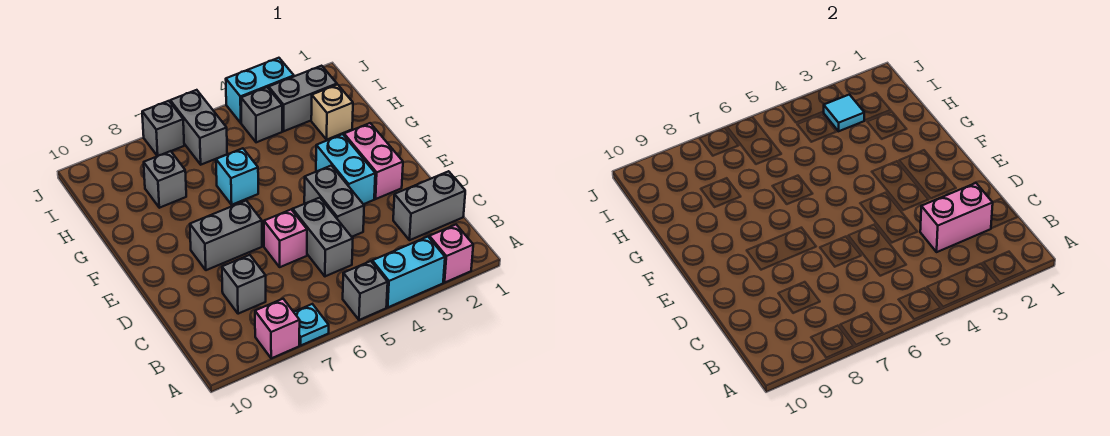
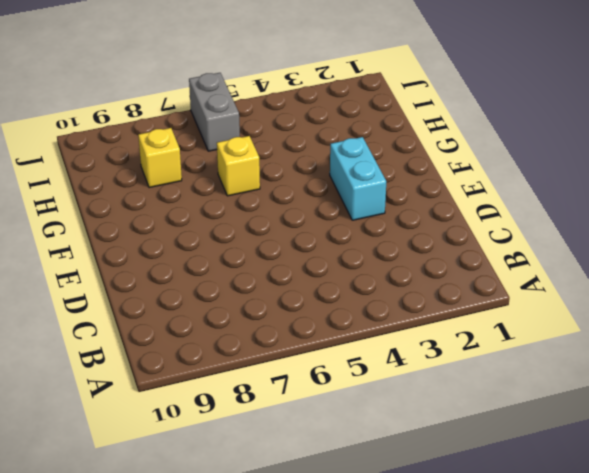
yellow 1x1 brick [217,136,260,196] -> cyan 1x1 brick [216,148,258,205]
yellow 1x1 brick [138,128,182,188] -> grey 1x1 brick [144,151,186,208]
none -> pink 1x1 brick [429,225,473,282]
none -> cyan 1x2 brick [372,237,445,307]
none -> grey 1x1 brick [343,261,388,320]

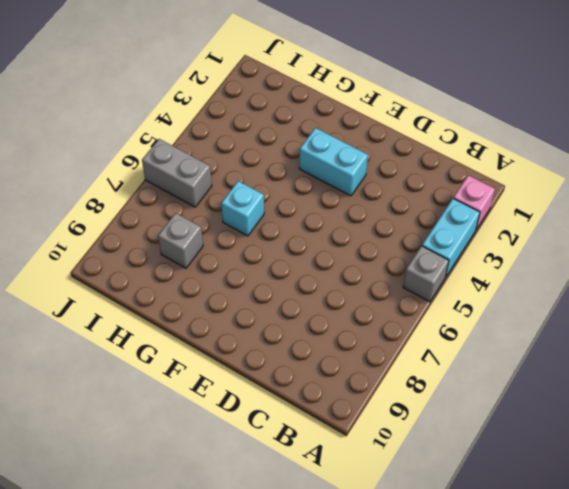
none -> cyan 1x1 plate [294,304,329,345]
none -> pink 1x1 brick [255,299,300,358]
none -> grey 1x2 brick [393,171,465,240]

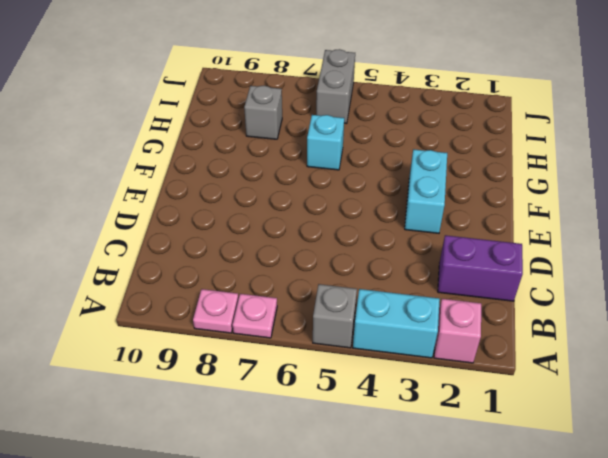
pink 1x1 plate [233,294,277,338] -> cyan 1x1 plate [294,304,329,345]
pink 1x1 plate [193,289,239,333] -> pink 1x1 brick [255,299,300,358]
purple 1x2 brick [438,235,523,301] -> grey 1x2 brick [393,171,465,240]
none -> grey 1x2 brick [293,198,353,276]
none -> grey 1x1 brick [222,255,266,314]
none -> grey 1x2 brick [304,166,364,237]

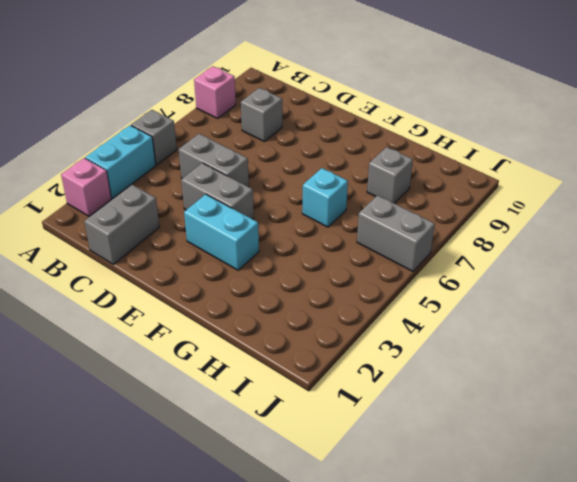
none -> cyan 1x1 plate [294,304,329,345]
none -> pink 1x1 brick [264,209,307,267]
none -> pink 1x2 brick [344,123,403,199]

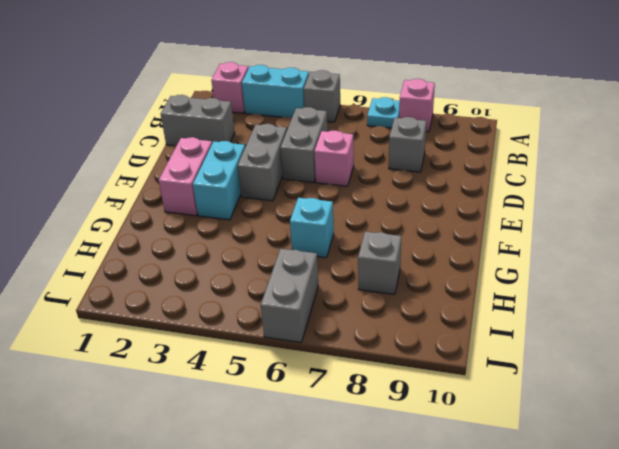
none -> grey 1x2 brick [190,201,262,270]
none -> tan 1x1 brick [311,85,353,139]
none -> grey 1x2 brick [269,66,337,131]

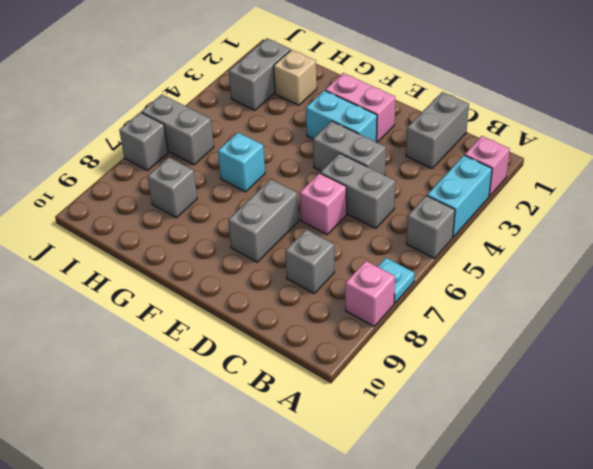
none -> grey 1x1 brick [241,87,282,142]
none -> cyan 1x2 brick [226,58,294,123]
none -> pink 1x2 brick [920,183,993,252]

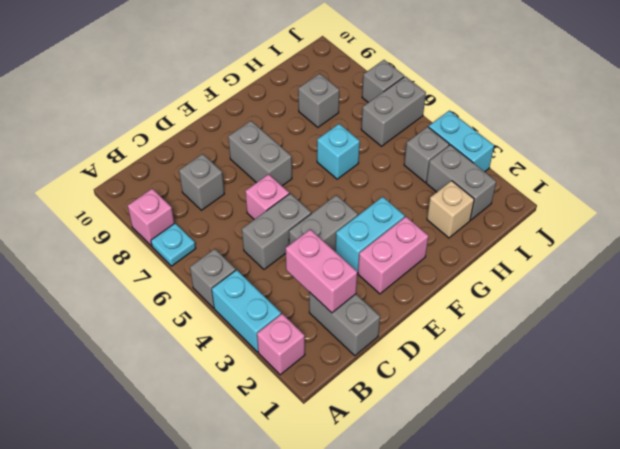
none -> cyan 1x1 tile [824,95,865,131]

